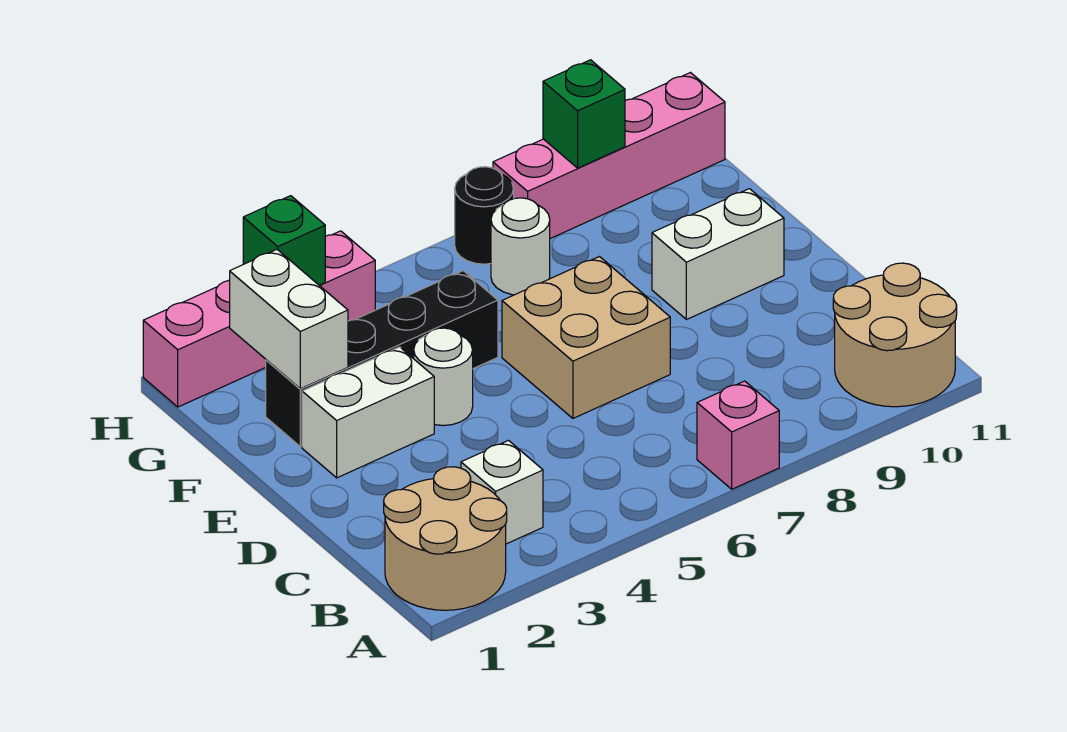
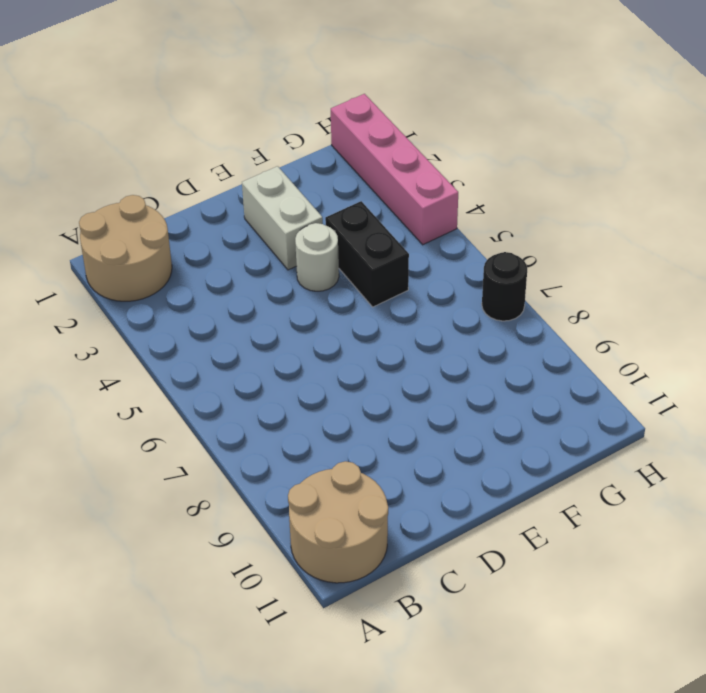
black 1x2 brick [325,201,409,307] -> black 1x4 brick [266,271,498,447]
none -> pink 1x1 brick [697,381,779,489]
none -> white 1x1 brick [461,440,543,544]
none -> tan 2x2 brick [502,257,670,418]

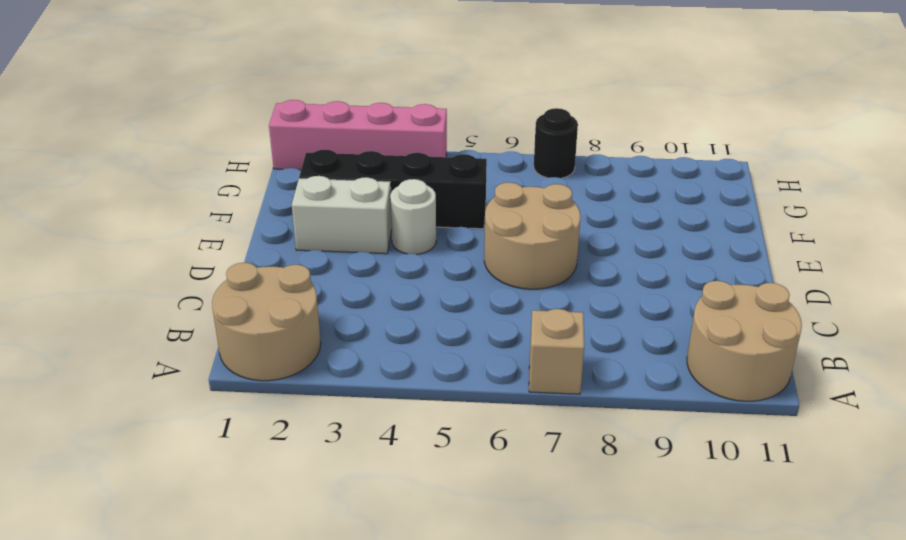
tan 1x1 brick [529,309,584,394] -> pink 1x1 brick [697,381,779,489]
tan 2x2 round brick [484,182,581,289] -> tan 2x2 brick [502,257,670,418]
none -> white 1x1 brick [461,440,543,544]
none -> white 1x2 brick [652,189,784,320]
none -> white 1x1 round brick [491,198,550,295]

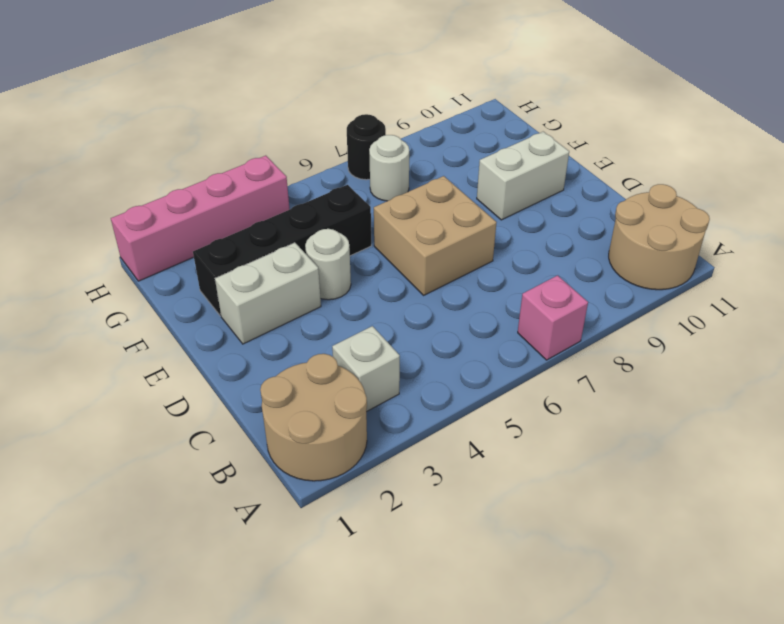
none -> pink 1x4 brick [493,73,725,239]
none -> white 1x2 brick [230,250,348,389]
none -> green 1x1 brick [243,196,325,285]

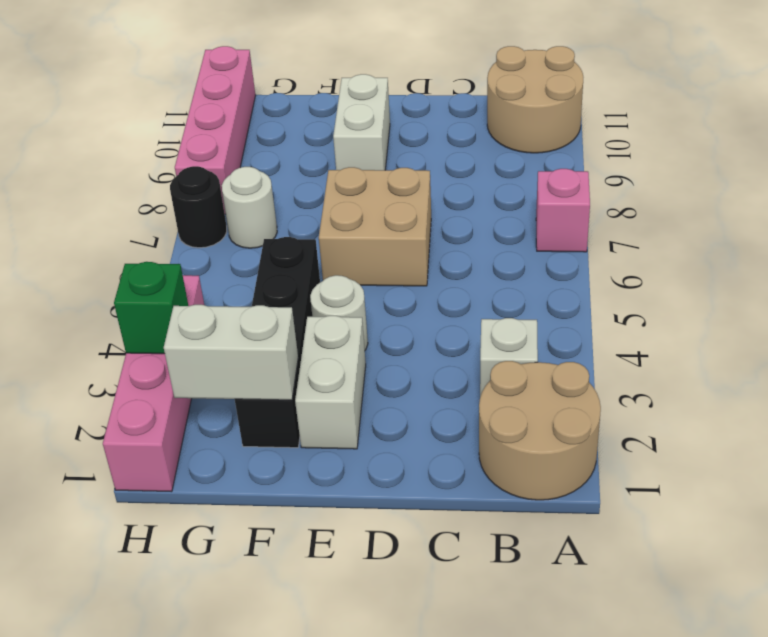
none -> green 1x1 brick [543,60,625,168]

